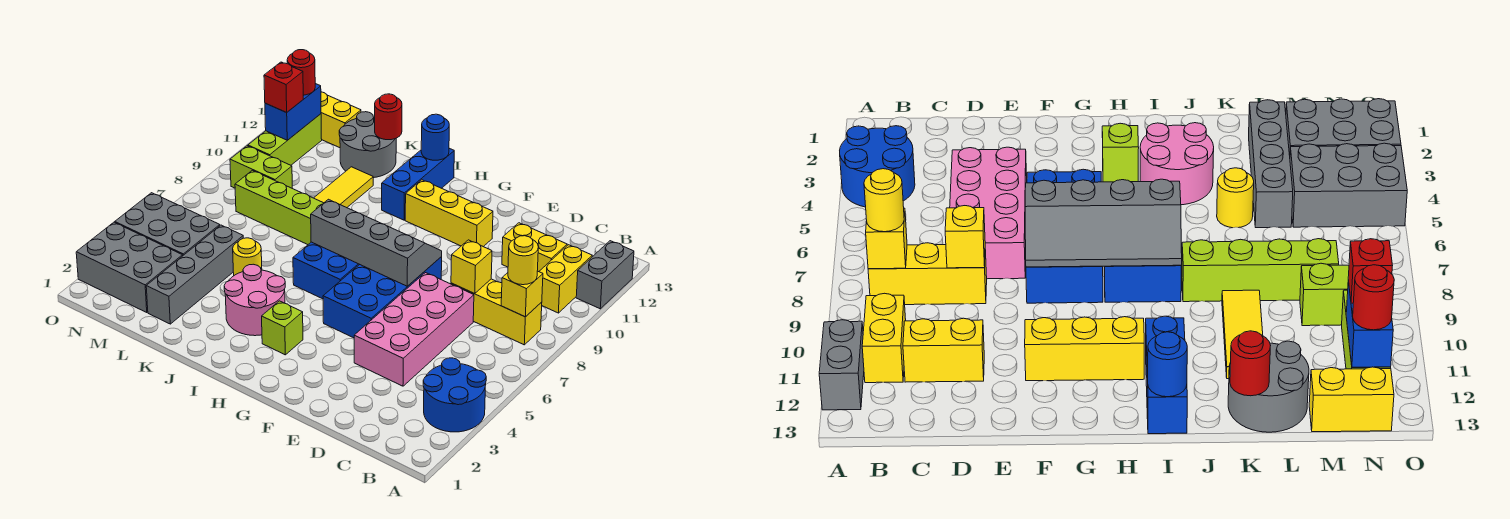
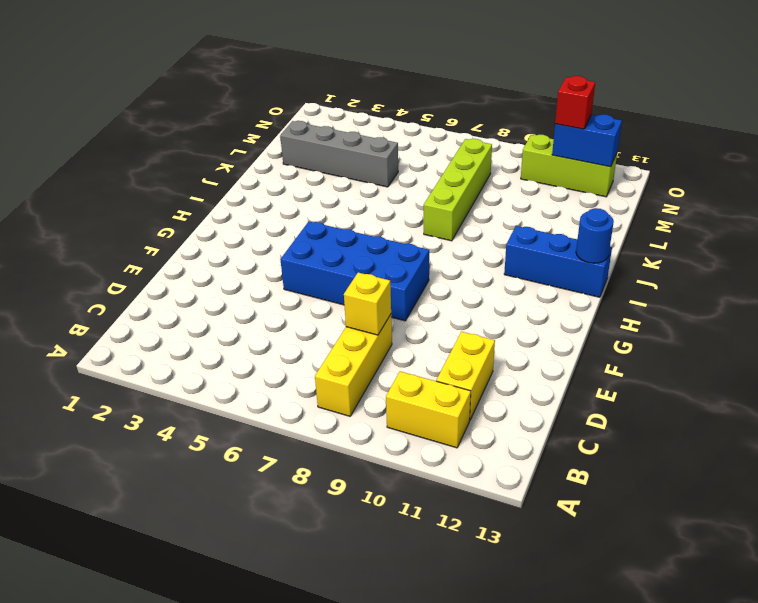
none -> blue 2x2 round brick [423,358,486,432]
none -> grey 1x2 brick [576,241,634,309]
none -> pink 2x4 brick [354,273,474,386]
none -> yellow 1x3 brick [405,180,493,247]

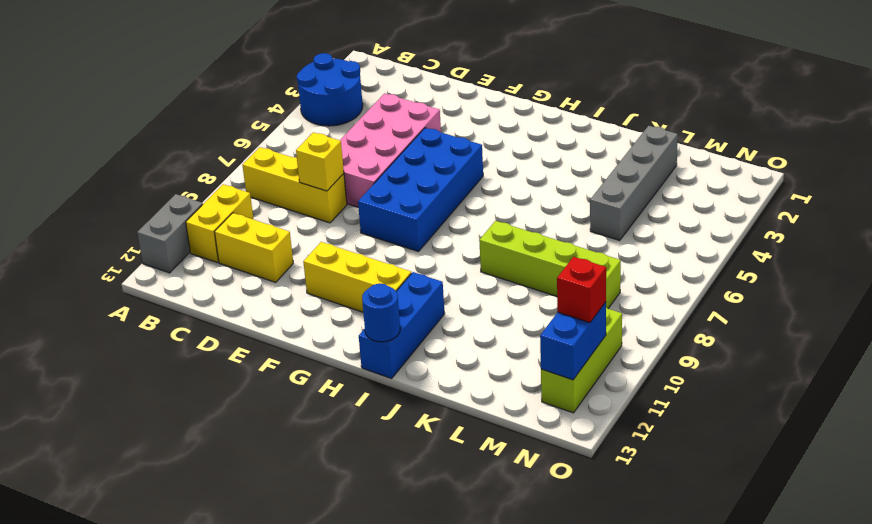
none -> lime 1x1 brick [262,301,303,355]
none -> blue 2x3 brick [293,242,359,299]
none -> pink 2x2 round brick [224,264,285,336]
none -> yellow 1x1 round brick [233,238,262,275]

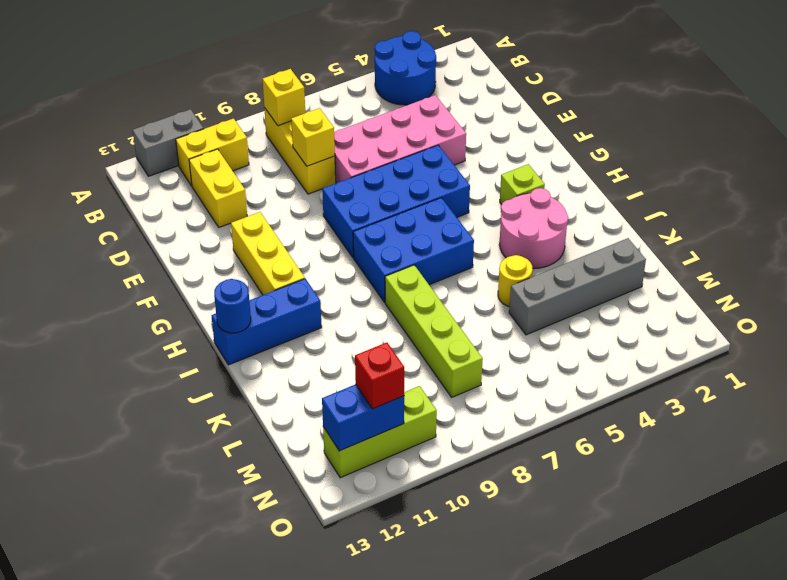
none -> yellow 1x3 tile [314,167,373,208]
none -> grey 2x2 round brick [339,112,396,178]
none -> grey 2x3 brick [76,222,183,312]
none -> grey 2x3 brick [115,193,220,255]

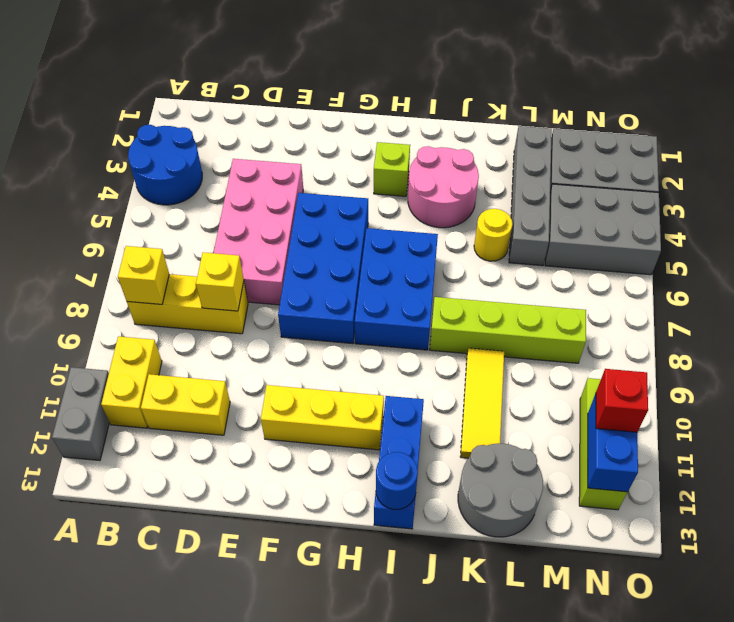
none -> lime 1x2 brick [230,146,292,188]
none -> yellow 1x2 brick [321,92,361,148]
none -> grey 2x4 slope [311,199,442,286]
none -> red 1x1 round brick [375,94,402,140]

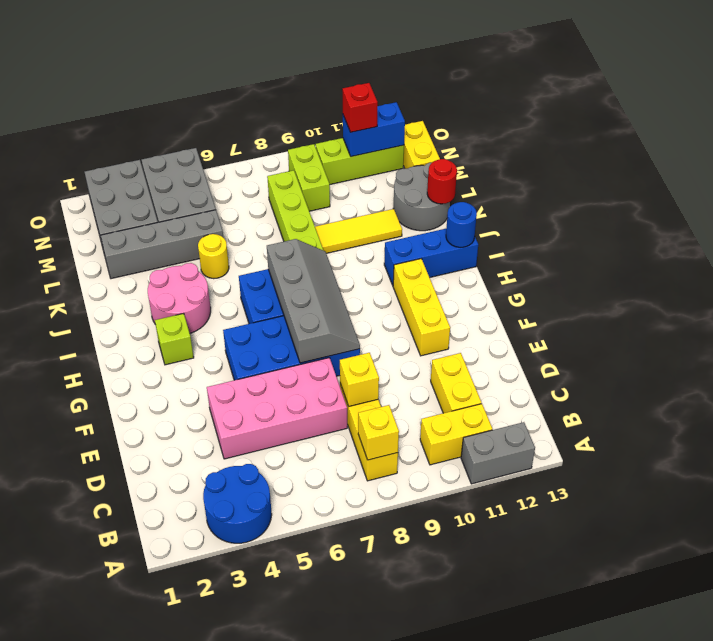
none -> yellow 1x1 round brick [508,236,538,285]
none -> red 1x1 round brick [287,50,315,95]

